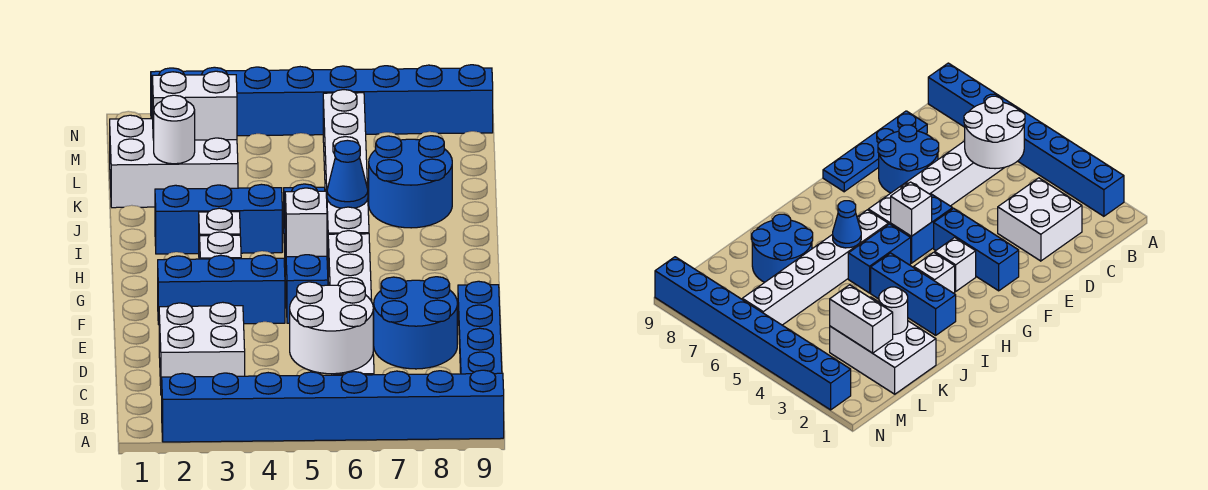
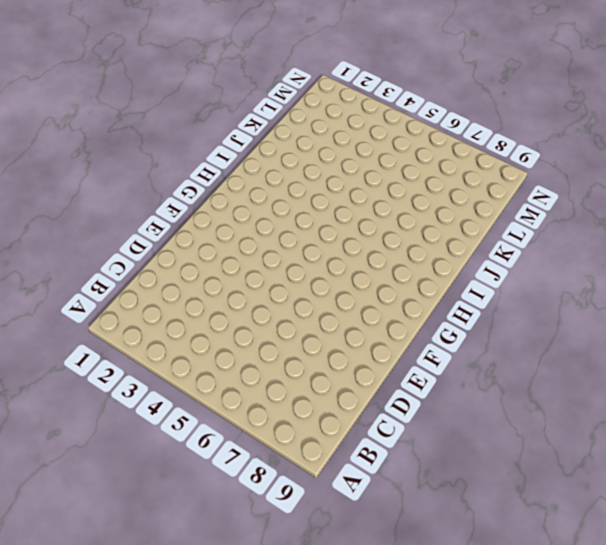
none -> blue 1x8 brick [162,370,504,442]
none -> white 1x6 brick [328,231,374,375]
none -> white 2x2 brick [159,302,245,395]

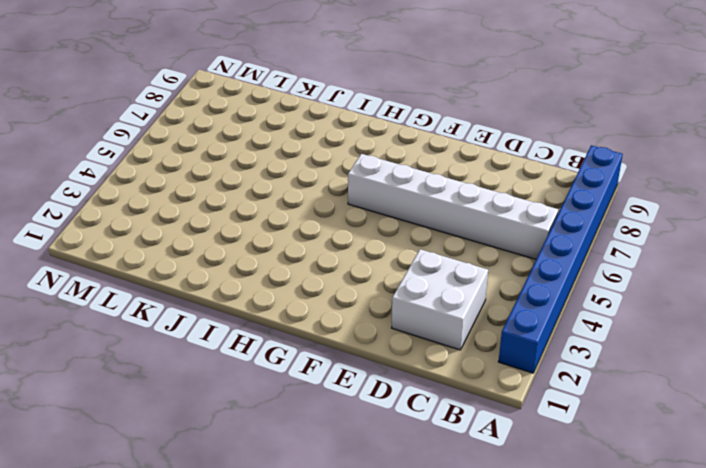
none -> blue 1x4 plate [458,281,502,374]
none -> blue 2x2 round brick [374,277,457,369]
none -> blue 1x3 brick [158,255,285,324]

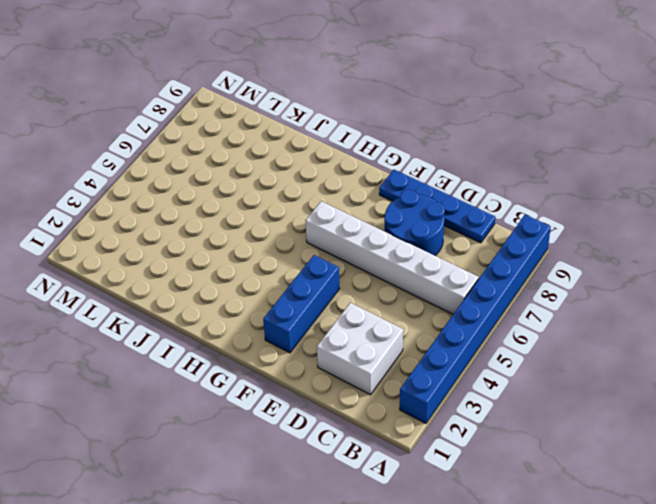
none -> blue 1x2 brick [285,238,328,323]
none -> white 1x1 brick [200,232,241,259]
none -> white 1x1 brick [199,208,240,259]

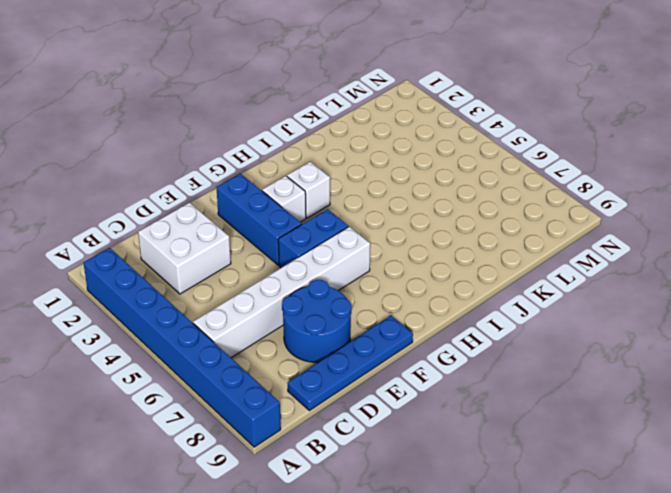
none -> blue 1x2 brick [848,224,911,293]
none -> white 1x6 brick [323,90,369,254]
none -> blue 1x3 brick [155,184,282,254]

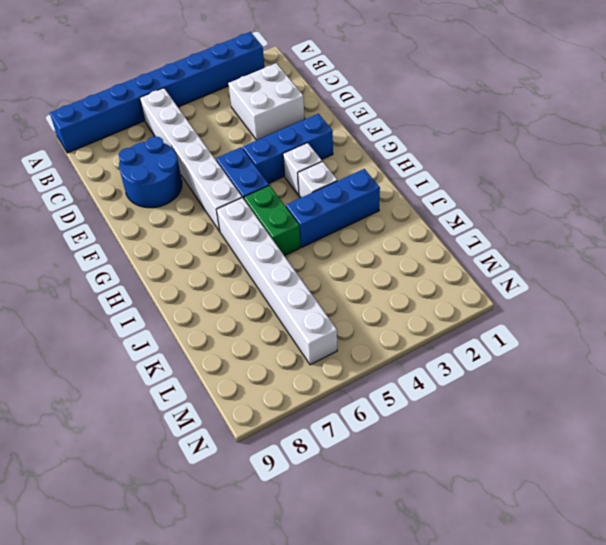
green 1x2 brick [244,185,301,256] -> blue 1x2 brick [848,224,911,293]
none -> blue 1x4 plate [458,281,502,374]
none -> blue 2x2 round brick [369,136,452,228]
none -> white 2x3 brick [110,115,238,208]

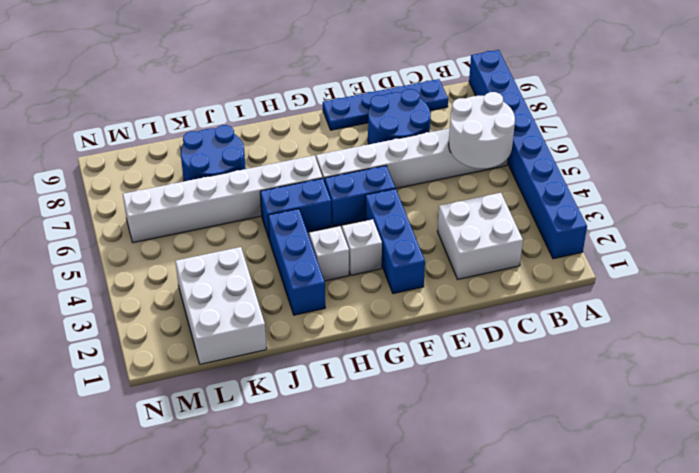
none -> blue 1x8 brick [151,65,493,136]
none -> white 1x1 brick [285,188,327,257]
none -> blue 1x1 cone [327,140,368,208]

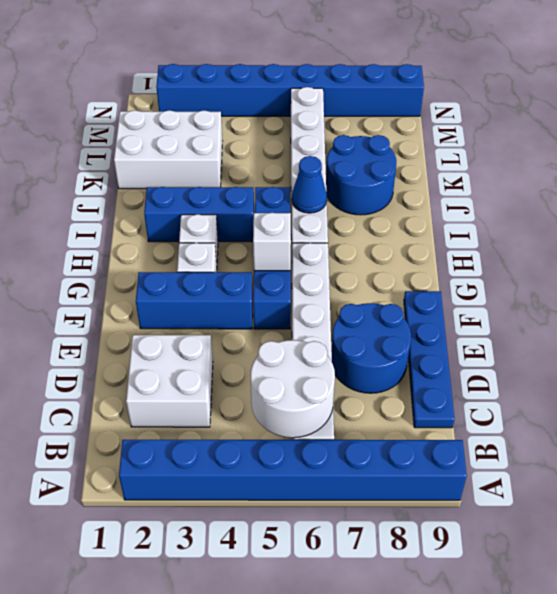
none -> white 1x1 round brick [154,95,195,164]
none -> white 1x2 brick [152,71,237,140]

